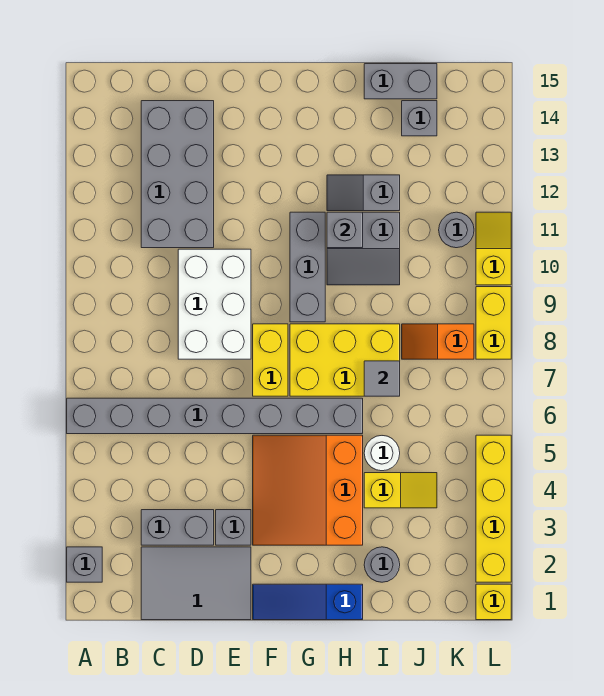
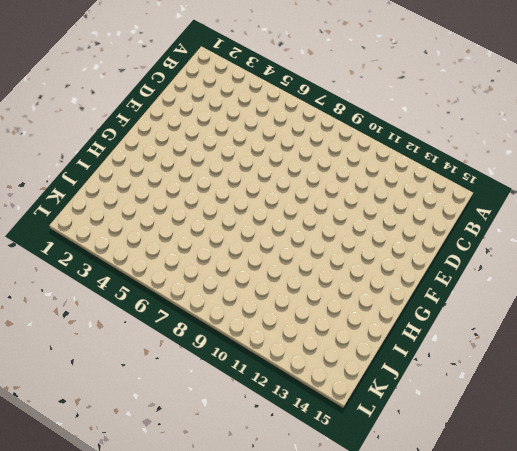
none -> grey 1x1 brick [67,547,102,582]
none -> grey 1x8 brick [67,398,363,434]
none -> grey 2x3 tile [141,547,251,620]

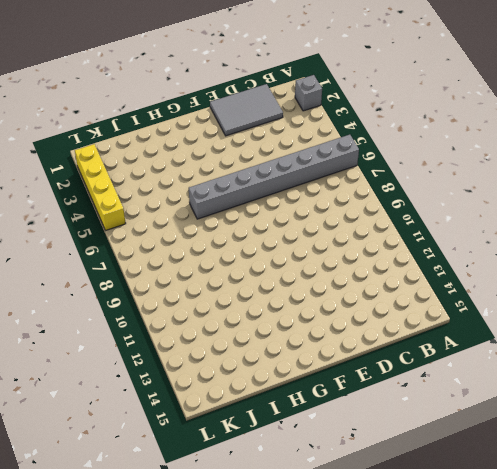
none -> grey 1x2 brick [141,510,214,545]
none -> grey 2x4 brick [141,101,214,248]
none -> white 2x3 brick [178,249,251,359]

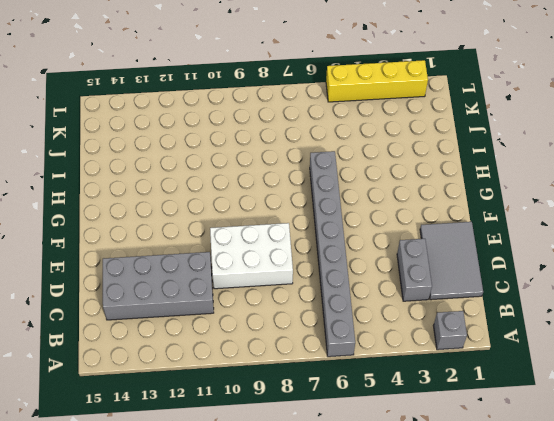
none -> grey 1x1 brick [216,510,251,545]
none -> blue 1x3 slope [253,584,363,620]
none -> orange 3x3 slope [253,435,363,545]

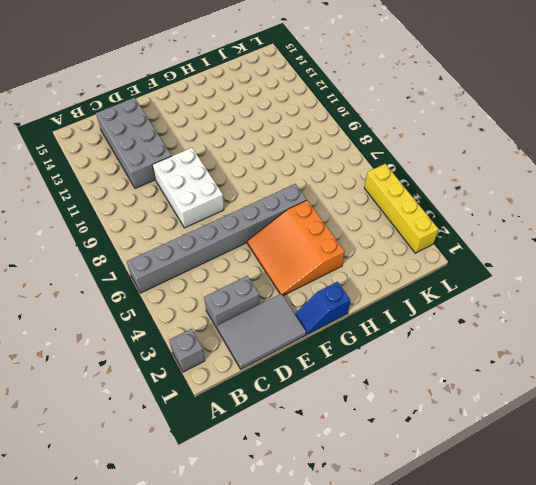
blue 1x2 slope [295,282,350,335] -> blue 1x3 slope [253,584,363,620]
none -> grey 1x1 brick [216,510,251,545]
none -> yellow 1x2 brick [253,324,288,396]
none -> yellow 2x3 brick [290,324,400,396]

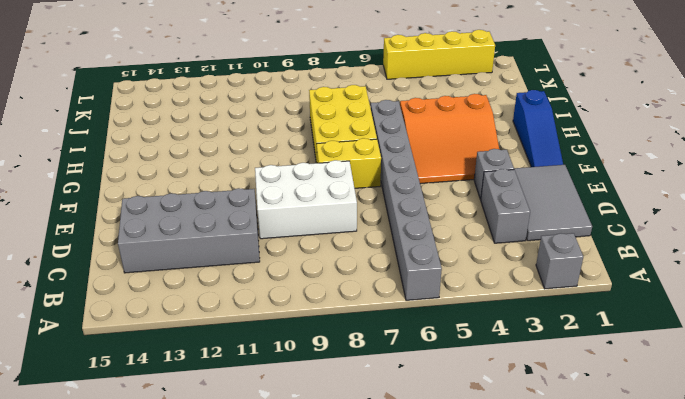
none -> grey 1x3 brick [290,212,325,322]
none -> grey 2x2 slope [327,212,400,285]
none -> grey 1x2 slope [327,175,400,211]

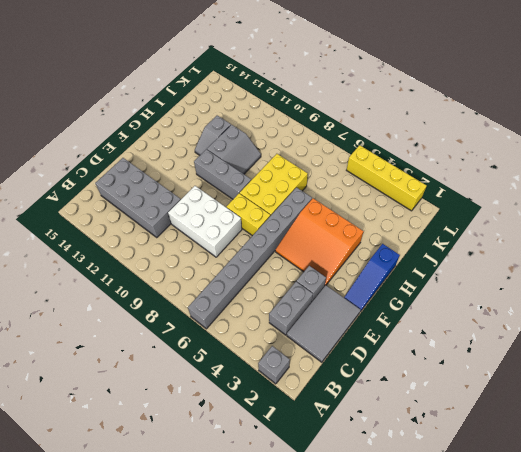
none -> grey 1x1 round brick [364,547,400,582]
none -> yellow 1x2 slope [364,473,437,508]
none -> white 1x1 round brick [364,436,400,471]

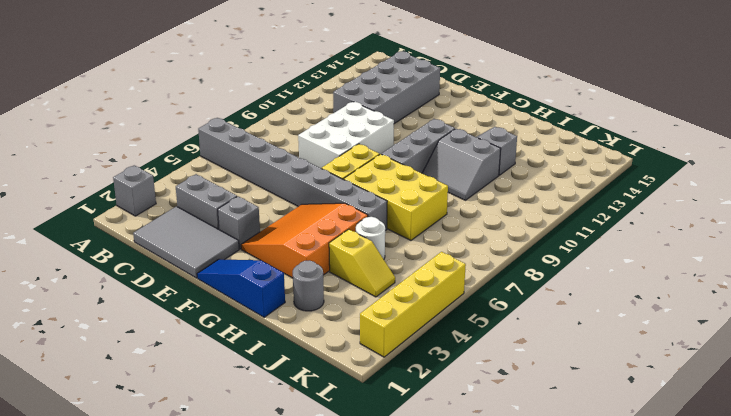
none -> grey 1x2 brick [364,64,437,99]
none -> orange 1x2 slope [402,324,474,359]
none -> grey 1x1 brick [402,101,437,136]

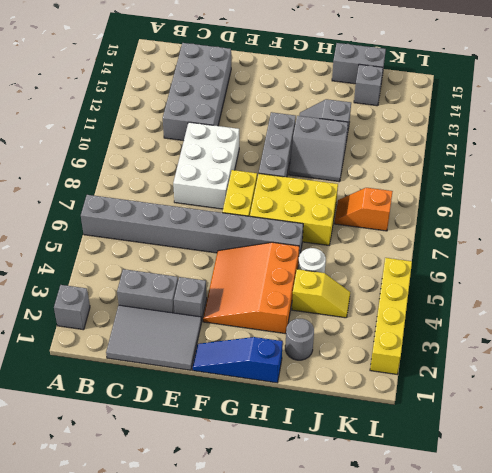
none -> grey 1x1 round brick [439,212,474,248]
none -> yellow 1x1 brick [476,584,511,620]
none -> yellow 1x2 brick [476,287,511,359]

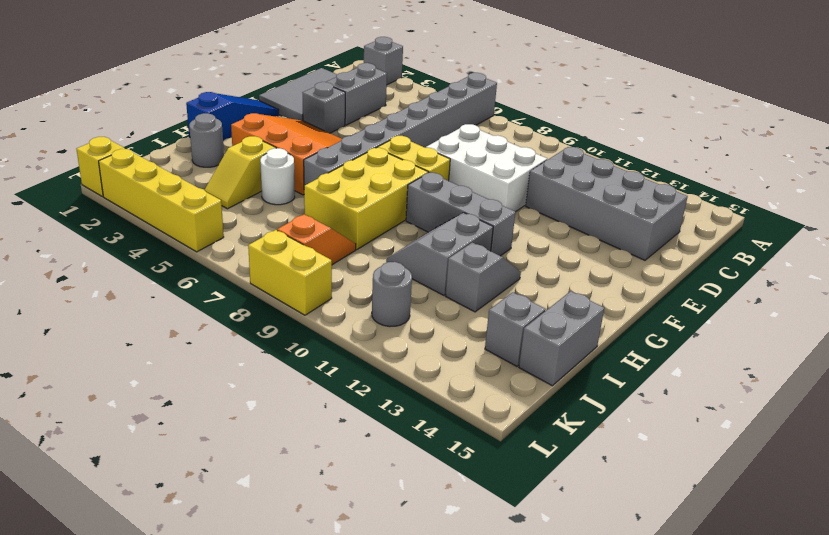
none -> yellow 1x2 slope [476,212,511,285]
none -> grey 1x1 brick [327,212,363,248]
none -> grey 1x1 tile [364,361,400,396]

